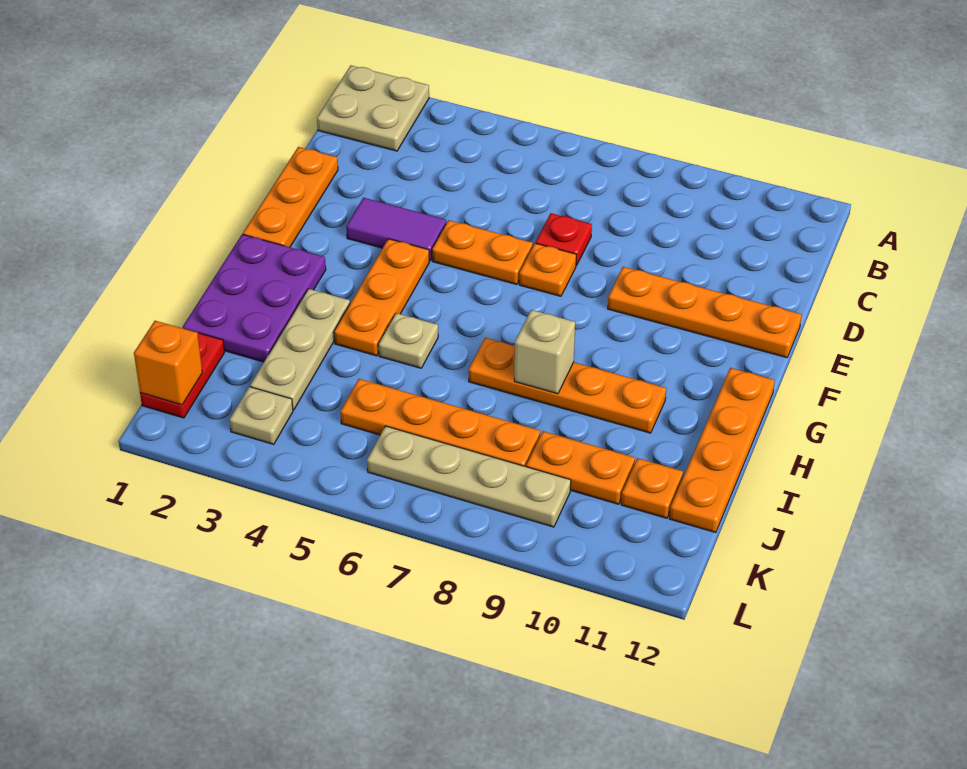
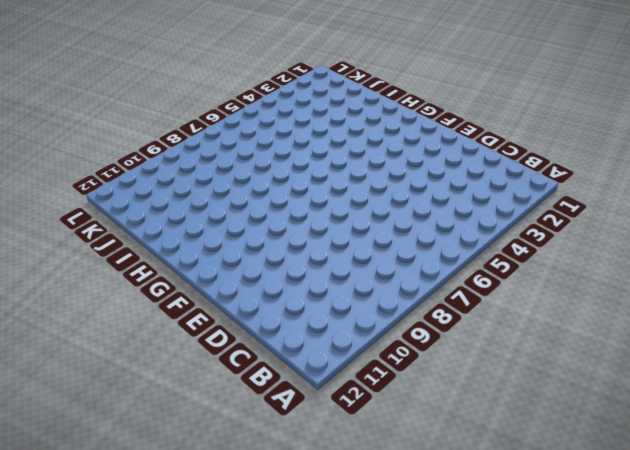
none -> tan 2x2 plate [317,65,429,151]
none -> orange 1x3 plate [243,147,338,247]
none -> red 1x1 plate [536,213,592,265]

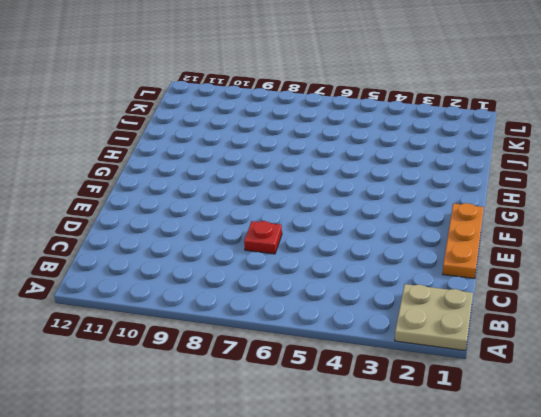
none -> purple 1x2 tile [346,198,446,261]
none -> orange 1x2 plate [432,220,533,284]
none -> orange 1x1 plate [519,243,576,296]

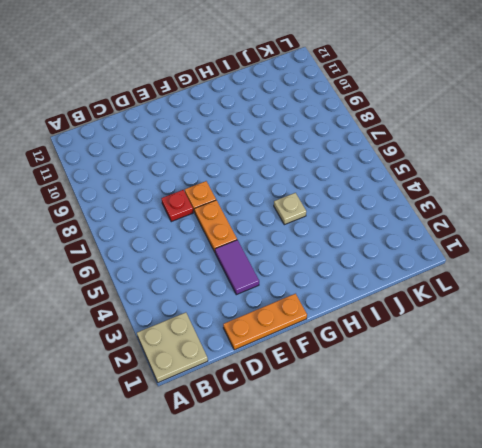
none -> orange 1x4 plate [608,267,802,358]
none -> orange 1x3 plate [334,239,429,356]
none -> purple 2x3 plate [183,234,326,362]

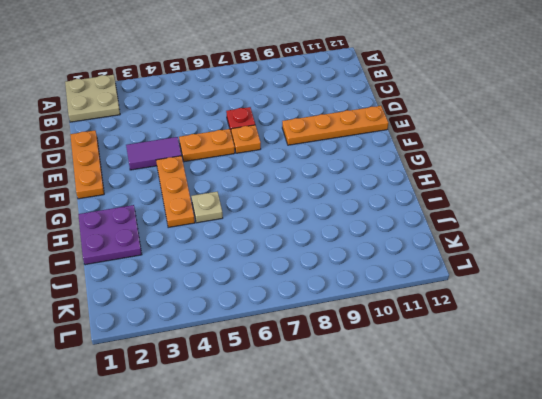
purple 2x2 plate [78,205,142,265] -> purple 2x3 plate [183,234,326,362]
none -> orange 1x4 plate [670,368,775,533]
none -> tan 1x3 plate [250,289,350,410]
none -> orange 1x4 plate [469,338,666,433]

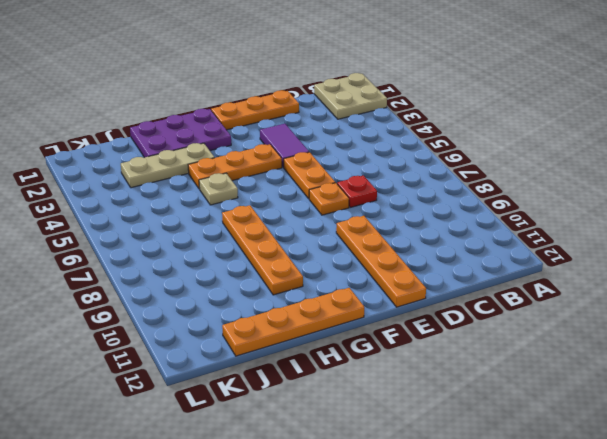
none -> red 1x2 plate [140,333,225,418]
none -> orange 1x4 plate [340,379,540,467]
none -> orange 1x2 plate [526,431,635,504]

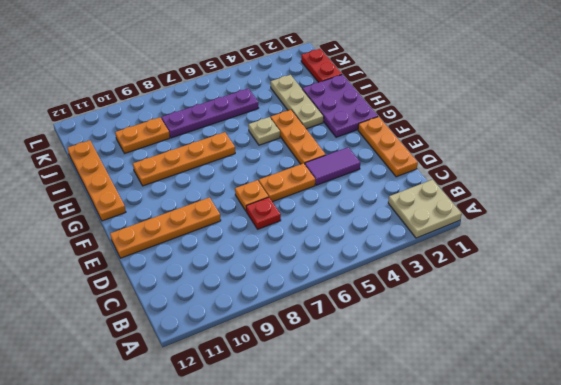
purple 1x4 plate [162,88,259,138] -> orange 1x4 plate [340,379,540,467]
none -> orange 1x1 plate [621,458,683,518]
none -> tan 1x1 plate [229,387,293,444]
none -> tan 1x4 plate [367,426,571,527]

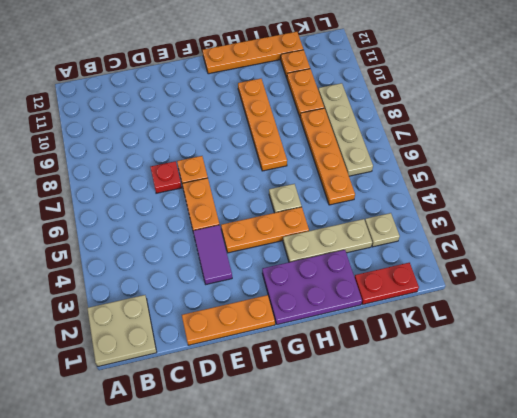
none -> orange 1x4 plate [608,267,802,358]
none -> tan 1x1 brick [514,310,575,394]
none -> orange 1x1 brick [134,321,202,405]

